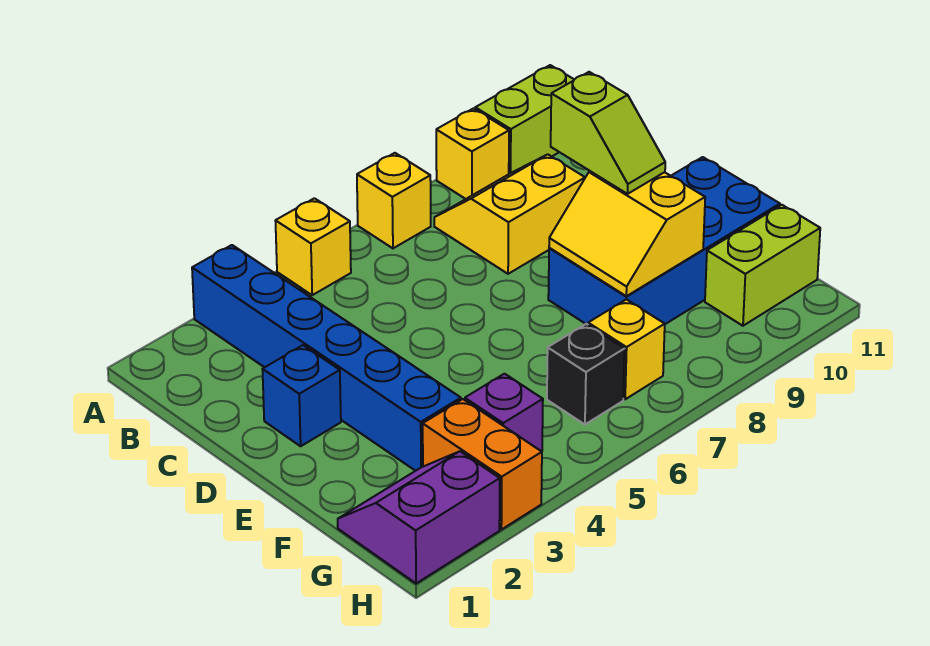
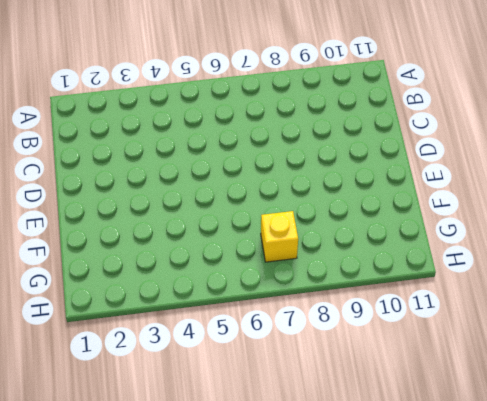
none -> blue 1x6 brick [192,245,461,471]
none -> yellow 1x1 brick [275,198,351,295]
none -> yellow 1x1 brick [357,153,431,248]

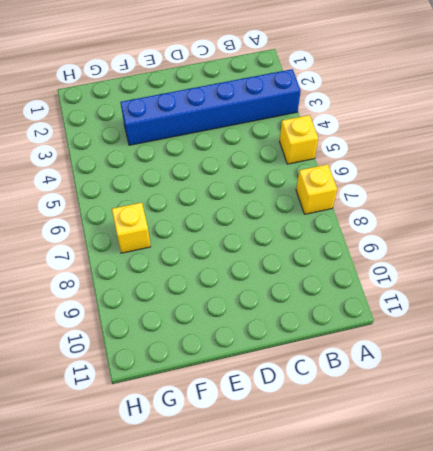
none -> yellow 1x1 brick [436,108,509,199]
none -> lime 1x2 brick [475,65,574,174]
none -> yellow 2x2 slope [434,154,585,274]

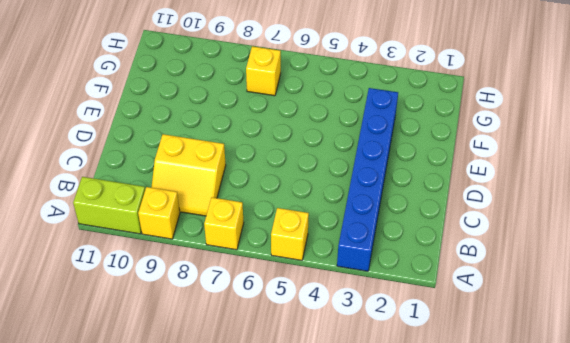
none -> blue 1x1 brick [262,345,341,446]
none -> blue 2x4 brick [548,157,780,325]
none -> purple 2x2 slope [338,451,500,583]

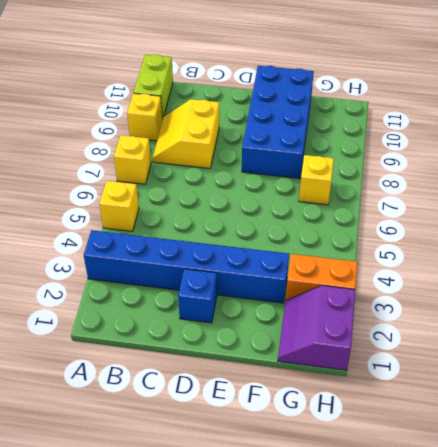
none -> purple 1x1 brick [465,374,543,451]
none -> black 1x1 brick [547,324,625,424]
none -> lime 1x2 brick [705,205,820,326]

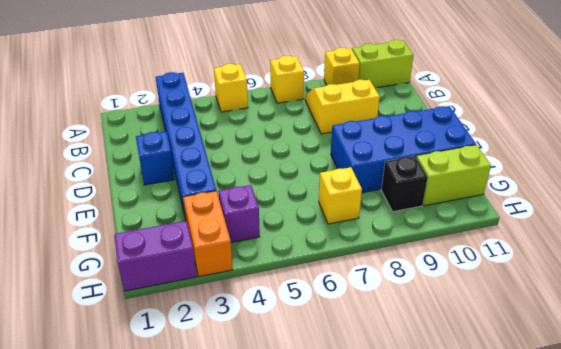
black 1x1 brick [381,156,428,212] -> black 1x1 brick moved to [547,324,625,424]
none -> yellow 2x2 slope [549,171,705,296]
none -> lime 1x2 slope [551,72,665,194]

